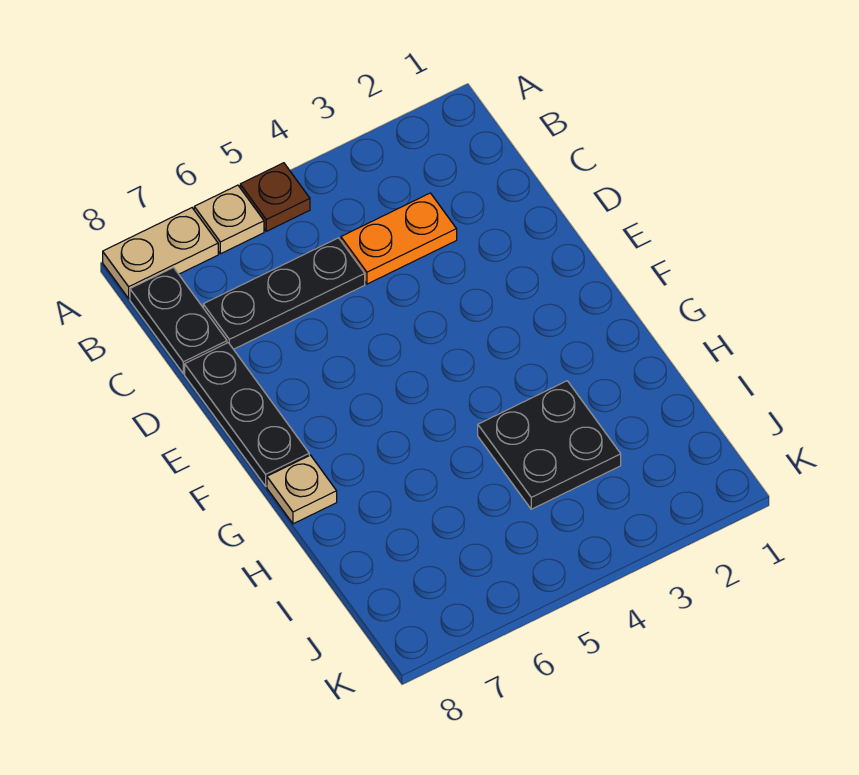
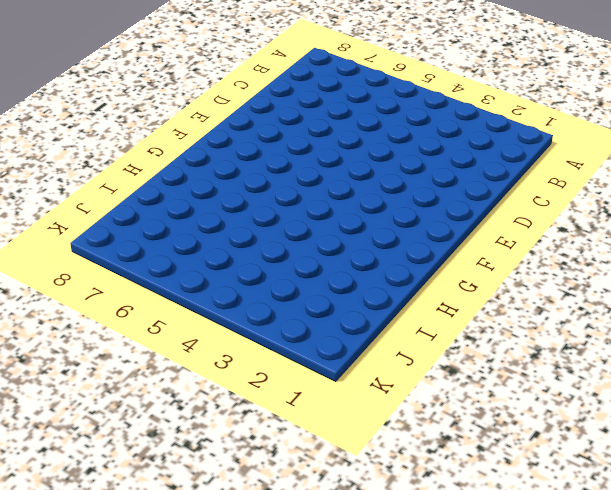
none -> brown 1x1 plate [240,163,310,231]
none -> tan 1x1 plate [194,185,264,254]

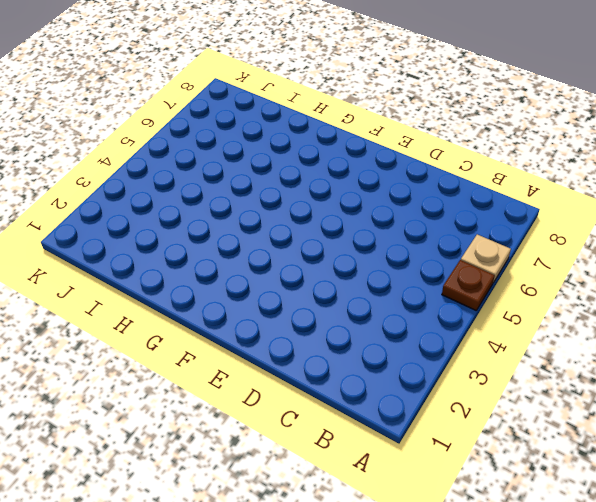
none -> tan 1x2 plate [103,208,218,298]
none -> black 1x2 plate [130,268,227,374]

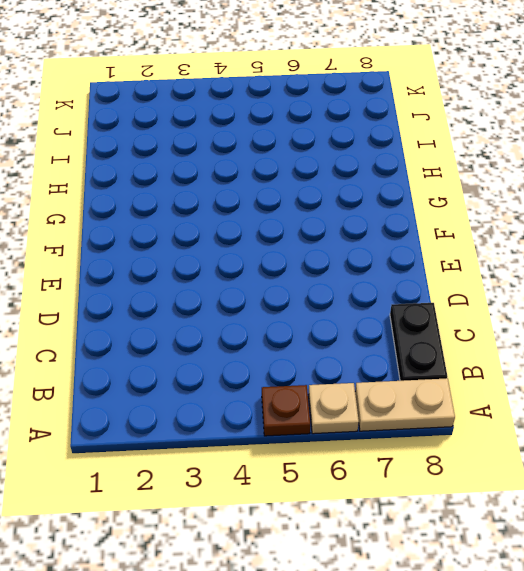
none -> orange 1x2 plate [341,193,457,284]
none -> black 1x3 plate [203,238,365,349]

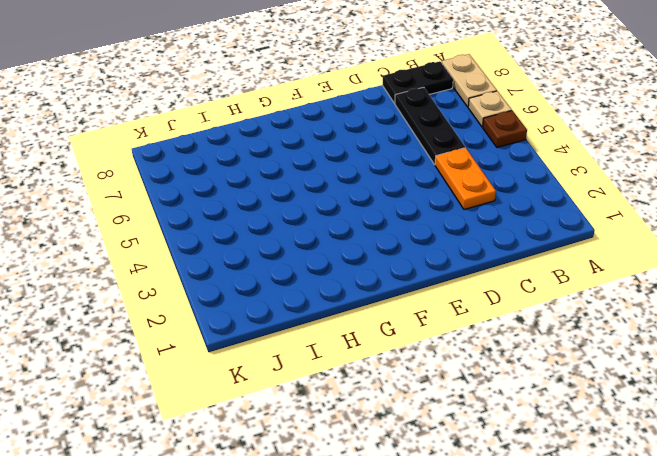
none -> black 1x3 plate [185,343,309,486]
none -> tan 1x1 plate [267,455,337,524]

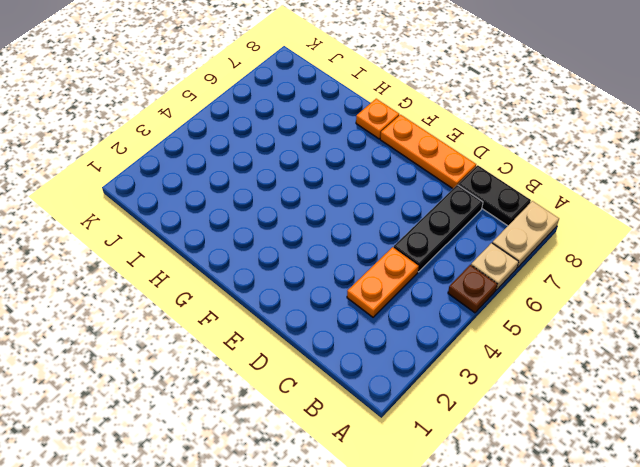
orange 1x3 plate [380,115,476,189] -> black 1x3 plate [185,343,309,486]
orange 1x1 plate [356,99,399,139] -> tan 1x1 plate [267,455,337,524]
none -> black 2x2 plate [478,381,621,509]

